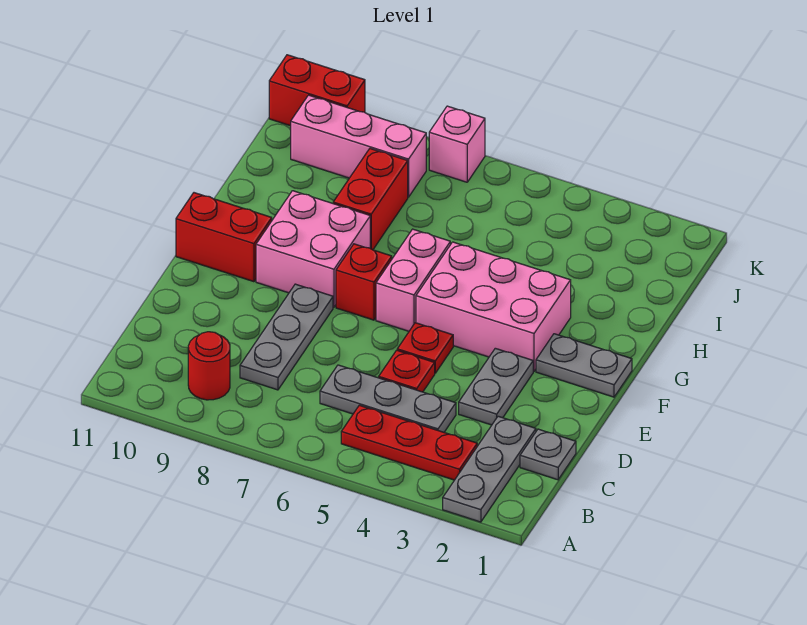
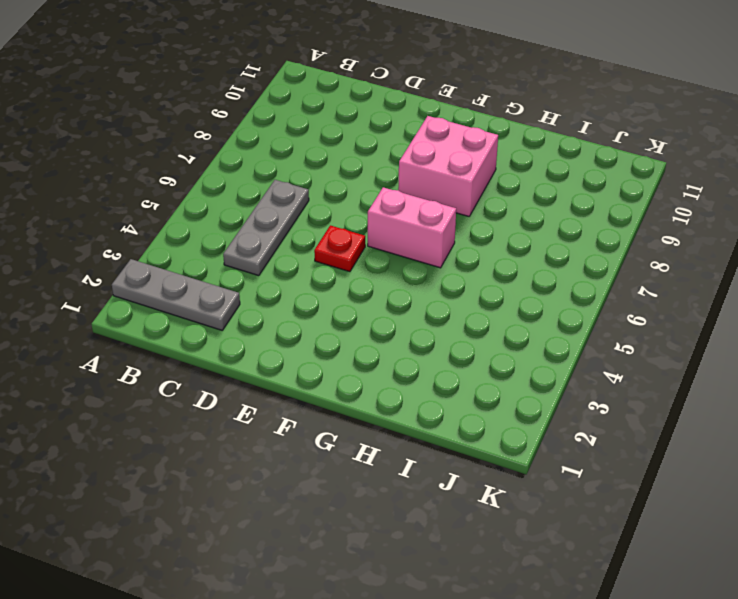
none -> red 1x3 plate [341,405,477,480]
none -> red 1x1 round brick [188,332,230,400]
none -> grey 1x1 plate [520,429,576,480]

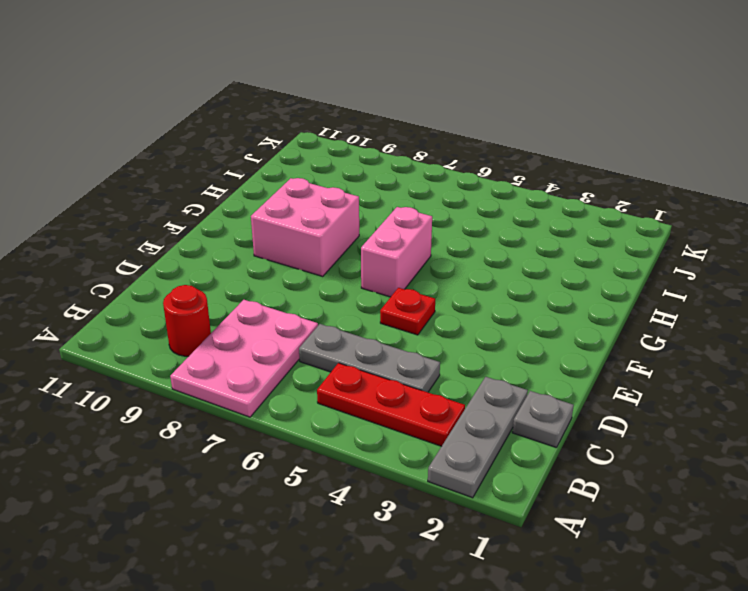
pink 2x3 plate [170,300,318,417] -> grey 1x3 plate [240,284,333,390]
none -> grey 1x2 plate [459,348,533,425]
none -> red 1x1 plate [379,350,435,392]
none -> grey 1x2 plate [536,334,632,397]

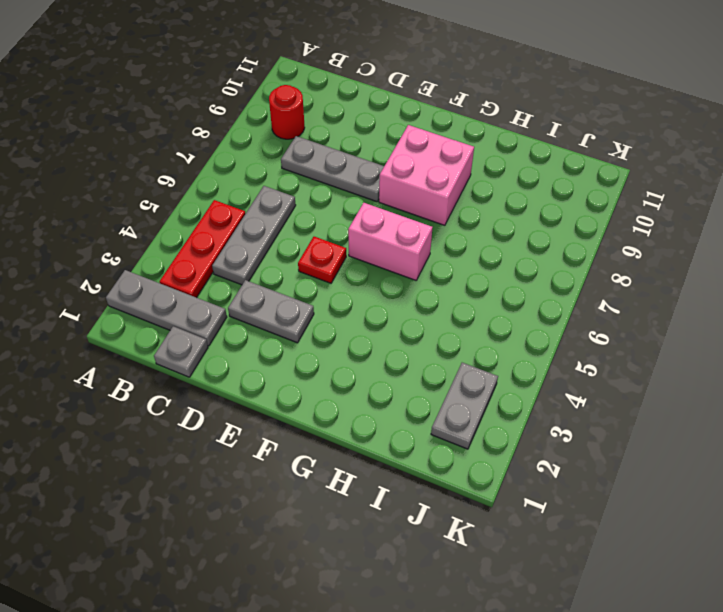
grey 1x2 plate [431,363,498,449] -> grey 1x2 plate moved to [536,334,632,397]
none -> red 1x1 plate [379,350,435,392]
none -> pink 2x3 brick [416,242,571,371]
none -> red 1x1 brick [336,244,392,320]

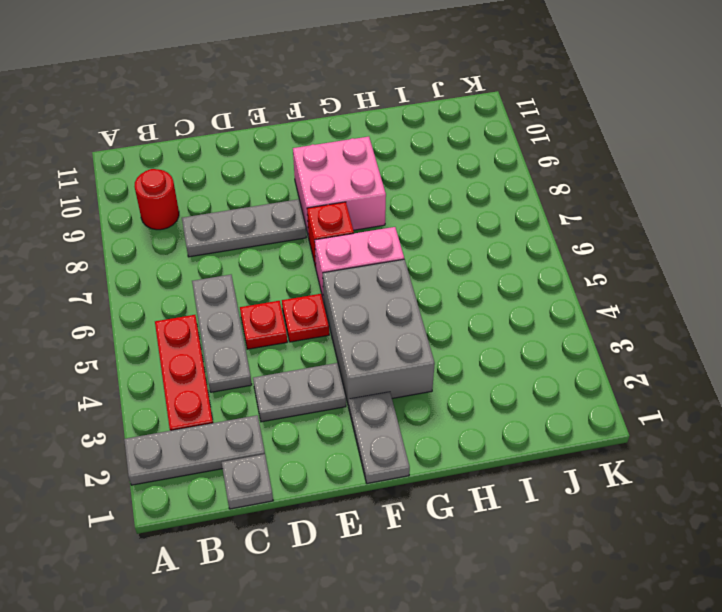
grey 2x3 brick [323,259,435,406] -> pink 2x3 brick [416,242,571,371]
none -> red 1x2 brick [176,193,272,282]
none -> red 1x2 brick [333,149,408,250]
none -> pink 1x3 brick [291,95,426,197]

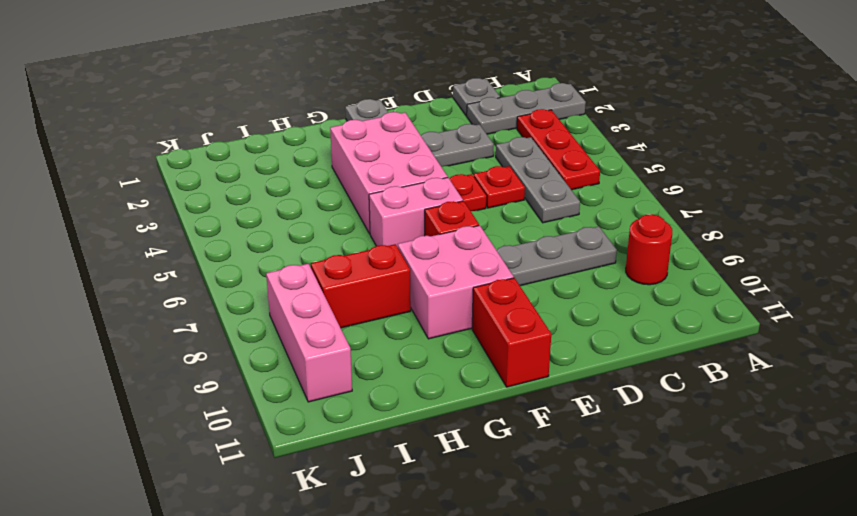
none -> pink 1x1 brick [429,106,485,182]
none -> red 1x2 brick [269,55,365,126]

